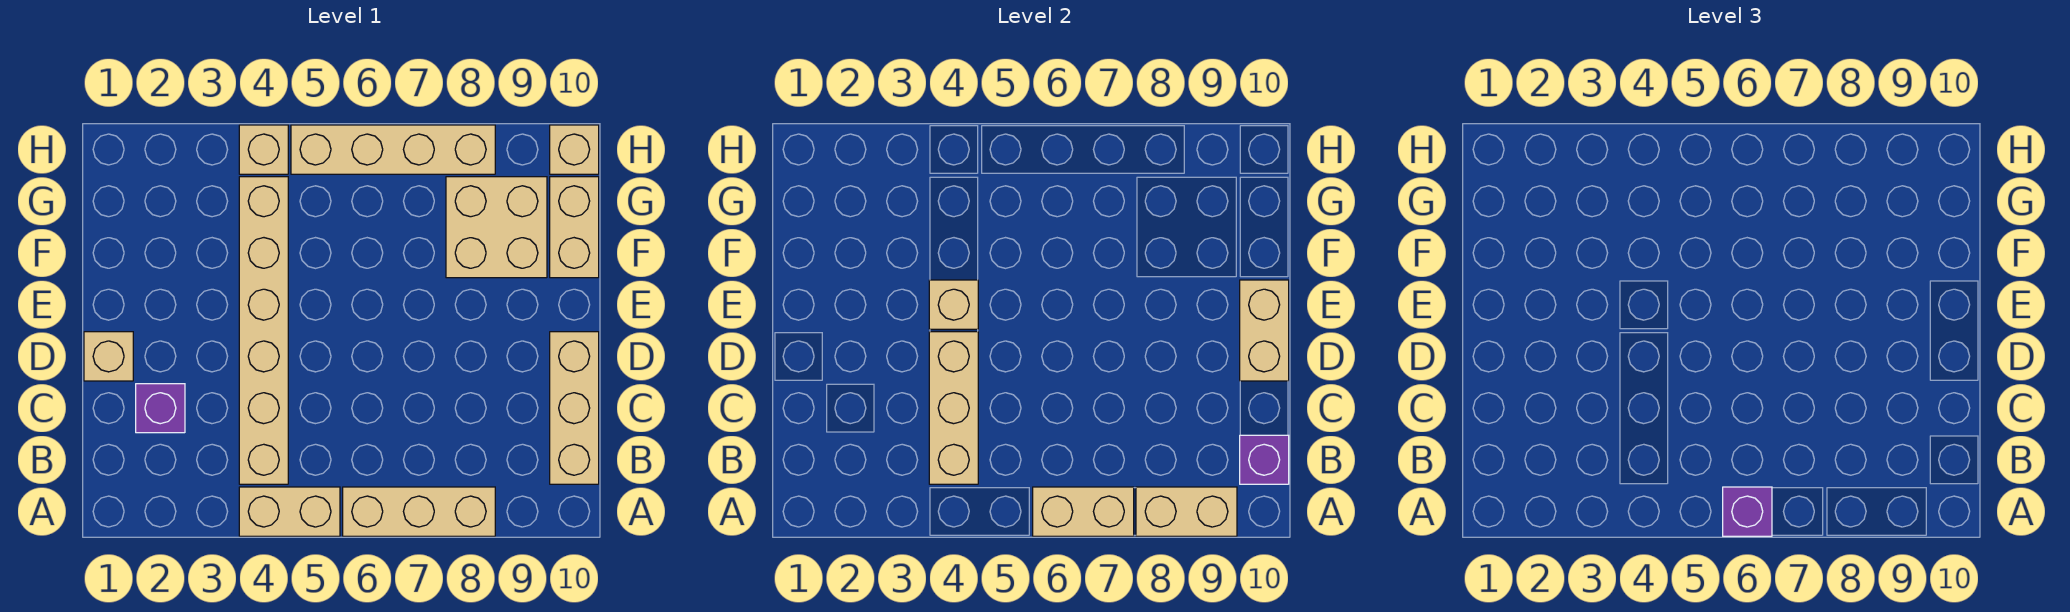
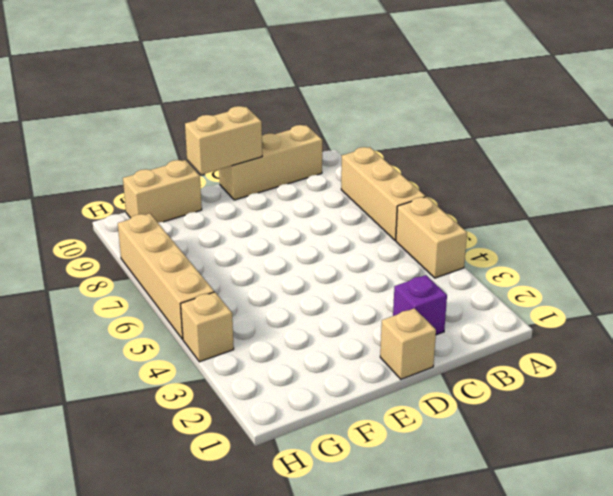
none -> tan 1x6 brick [239,177,288,484]
none -> tan 2x2 brick [446,177,547,278]
none -> tan 1x1 brick [550,125,599,174]

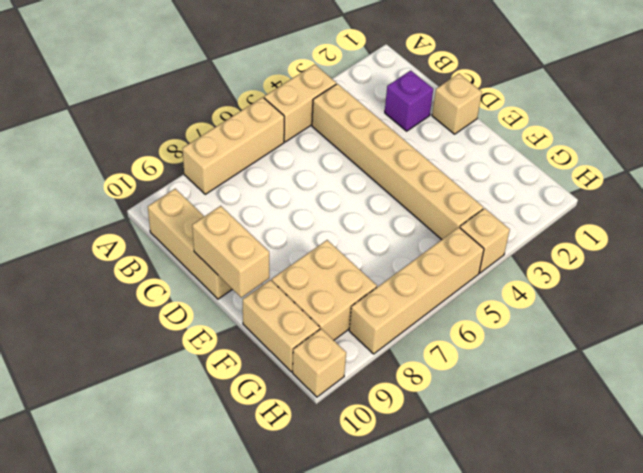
none -> tan 1x2 brick [1033,487,1134,536]
none -> tan 1x2 brick [1136,487,1237,536]
none -> tan 1x3 brick [929,332,978,484]

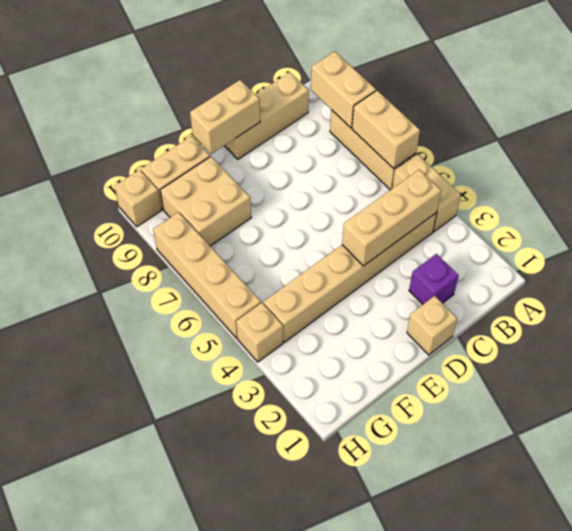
none -> purple 1x1 brick [1240,435,1289,484]
none -> tan 1x1 brick [929,280,978,329]
none -> purple 1x1 brick [1723,487,1772,536]

